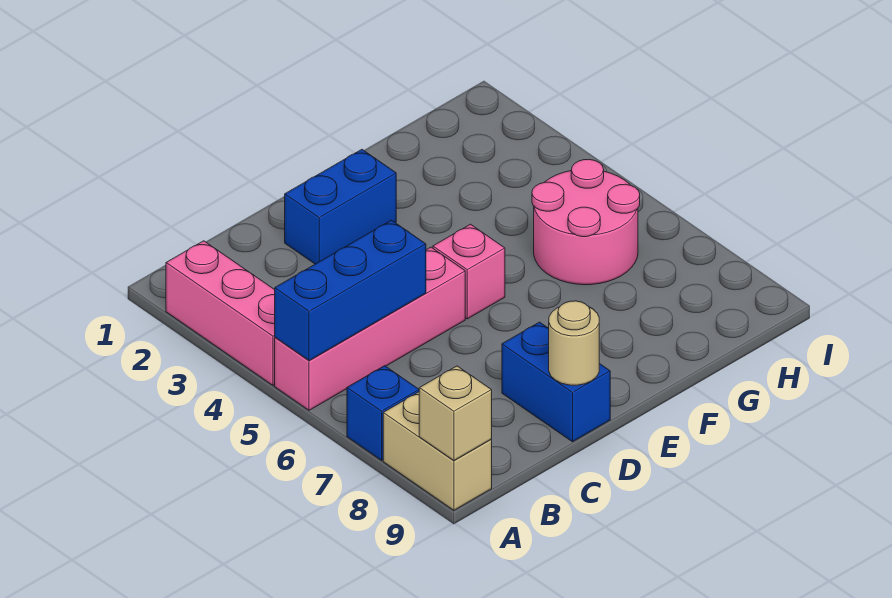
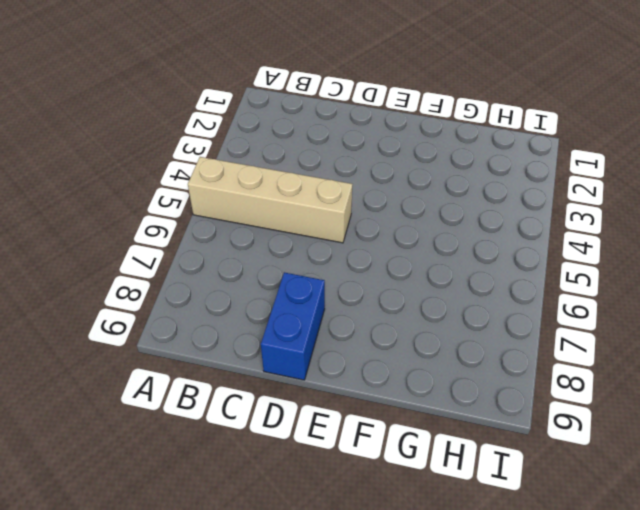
tan 1x4 brick [188,157,352,243] -> pink 1x4 brick [275,247,465,410]
none -> pink 1x3 brick [166,241,275,385]
none -> blue 1x1 brick [347,366,419,460]

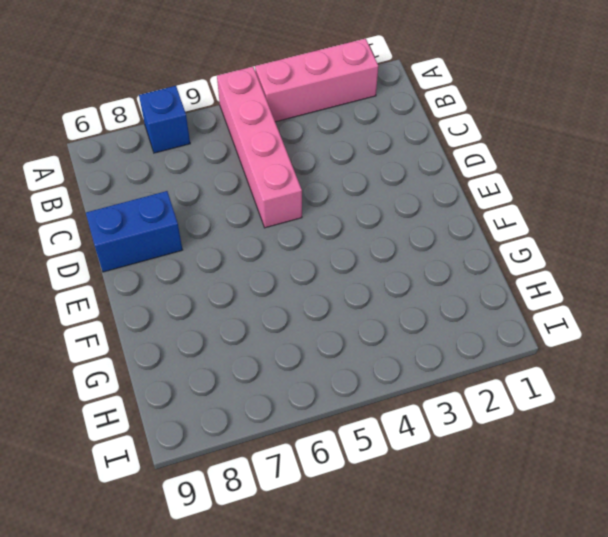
none -> tan 1x2 brick [383,392,492,510]
none -> blue 1x2 brick [285,149,396,264]

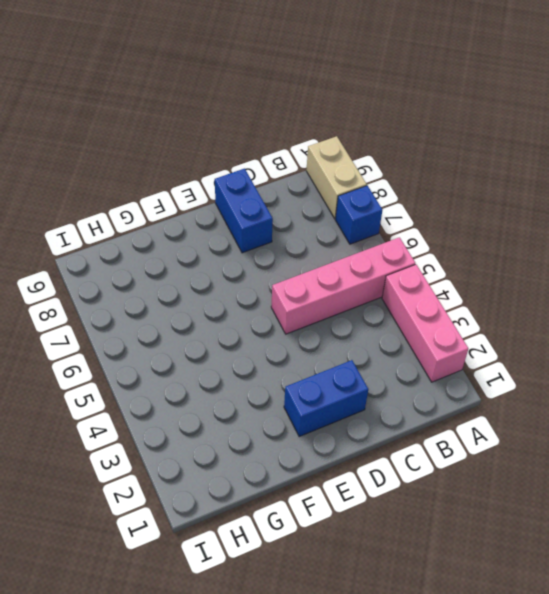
none -> pink 1x1 brick [433,224,505,319]
none -> pink 2x2 round brick [532,159,640,285]

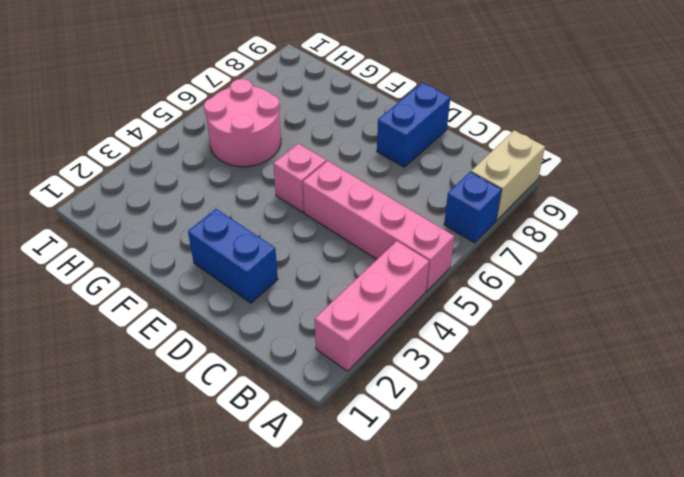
none -> blue 1x3 brick [275,220,426,361]
none -> tan 1x1 brick [419,366,492,460]

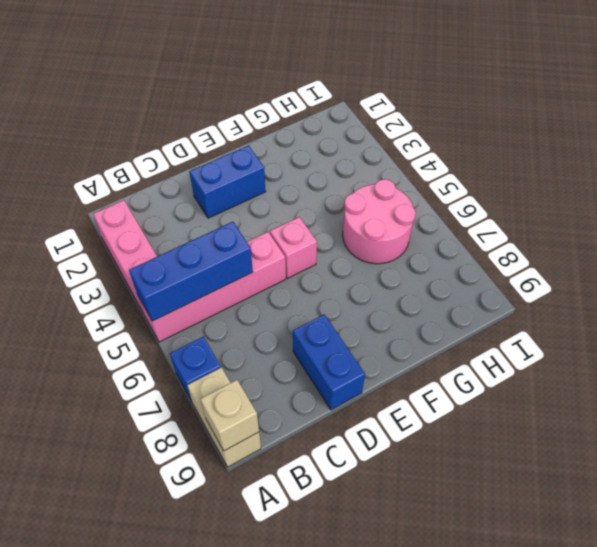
none -> tan 1x1 round brick [548,301,599,385]

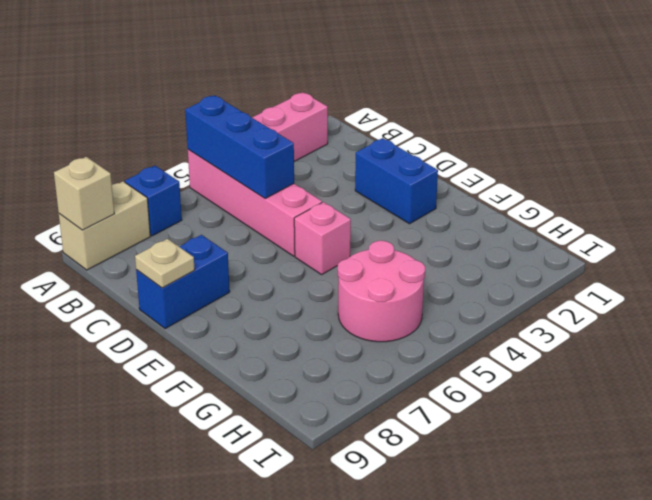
tan 1x1 plate [135,239,195,288] -> tan 1x1 round brick [548,301,599,385]

